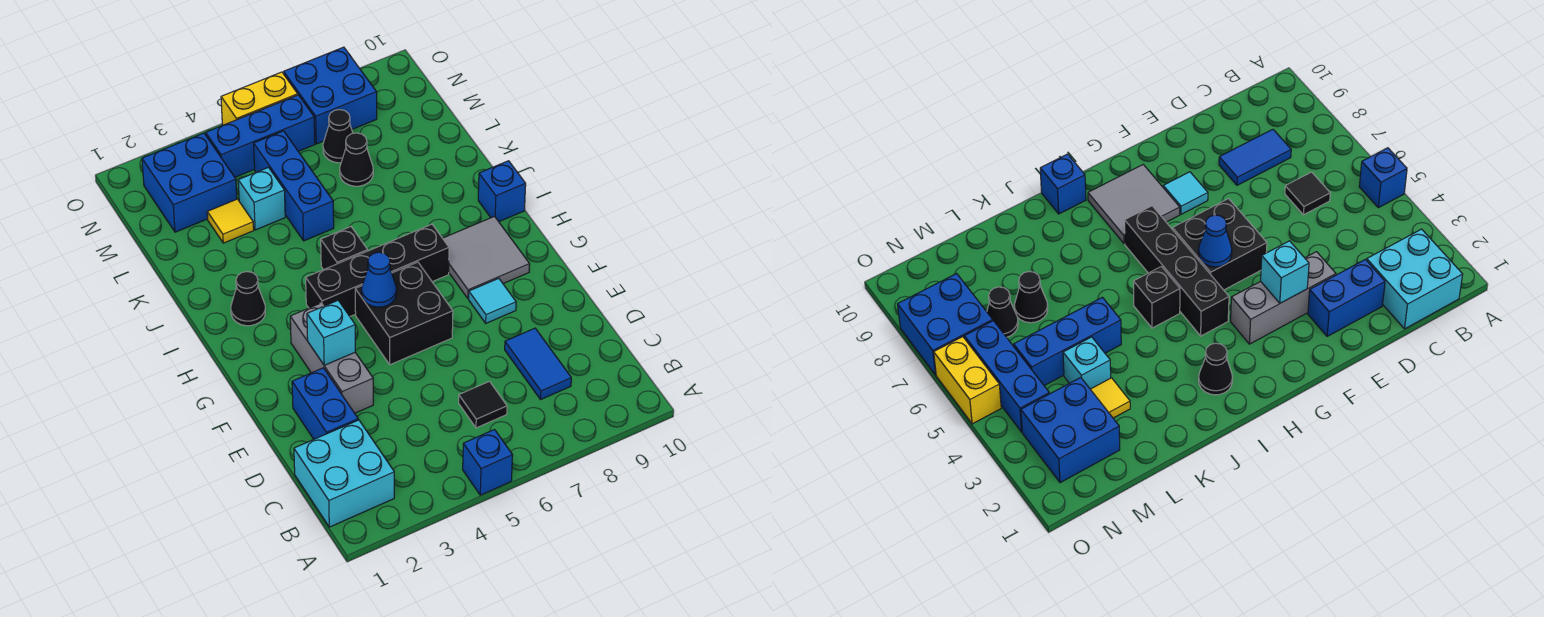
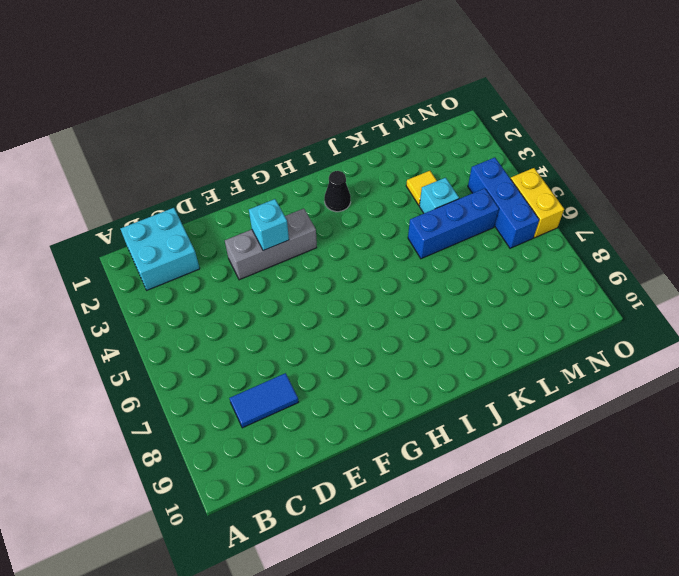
none -> blue 1x1 brick [463,430,513,495]
none -> black 1x1 tile [459,381,507,428]
none -> blue 1x2 brick [292,368,358,439]

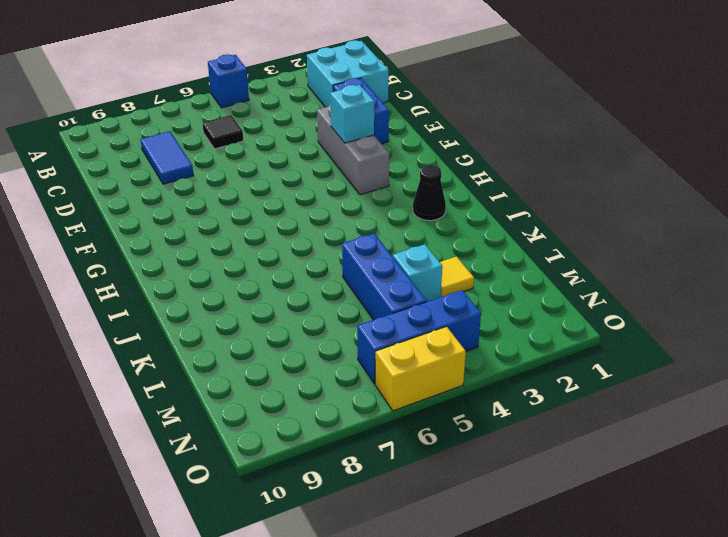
none -> black 2x2 brick [355,262,453,365]
none -> cyan 1x1 tile [469,278,516,323]
none -> grey 2x2 tile [443,216,530,298]

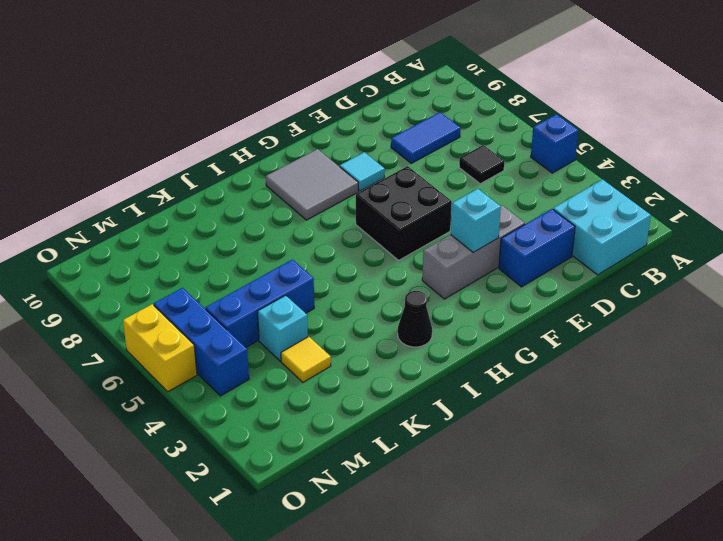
none -> black 1x4 brick [306,224,449,316]
none -> black 1x1 brick [321,227,368,270]
none -> blue 1x1 brick [478,161,526,222]

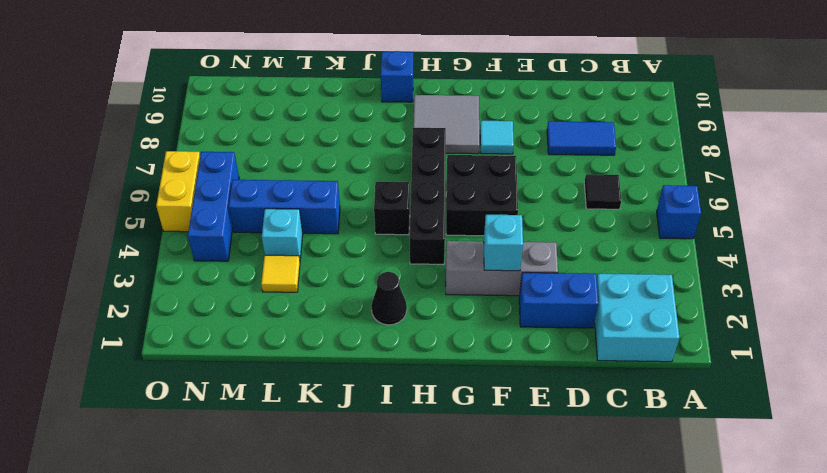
none -> black 1x1 cone [340,133,373,186]
none -> blue 2x2 brick [142,133,237,232]
none -> black 1x1 cone [323,110,353,163]

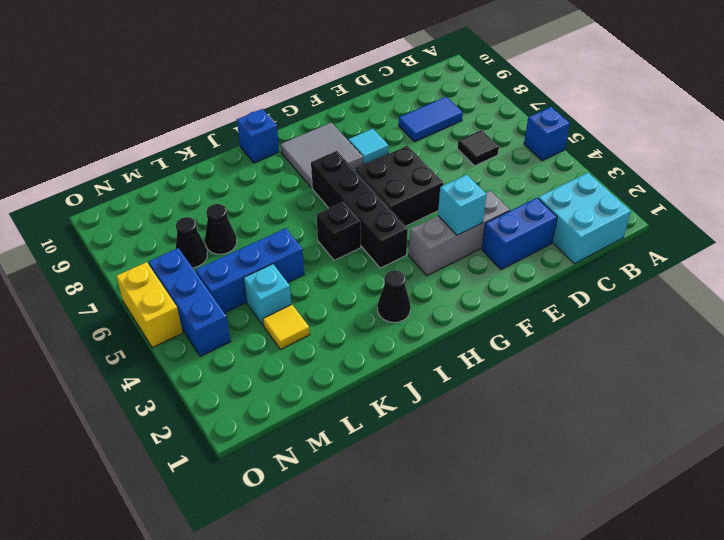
none -> blue 2x2 brick [142,133,237,232]
none -> blue 2x2 brick [284,47,377,144]
none -> blue 1x1 cone [362,252,396,307]

